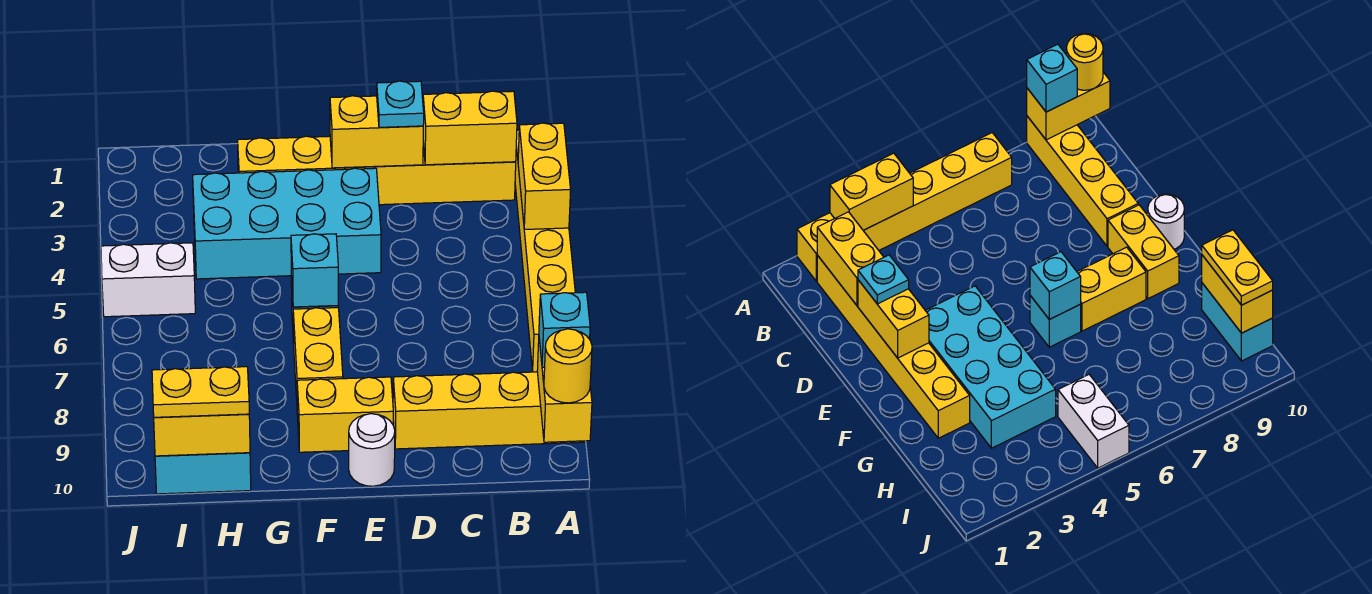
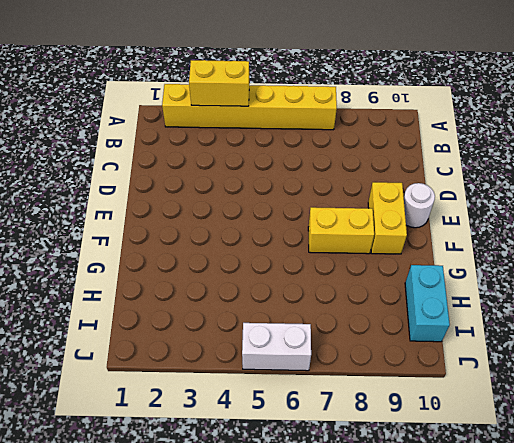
white 1x2 brick [242,323,311,371] -> white 1x2 brick turned to [101,243,195,317]
none -> yellow 1x4 brick [393,372,585,449]
none -> yellow 1x6 brick [238,136,516,205]
none -> cyan 2x4 brick [193,168,381,279]

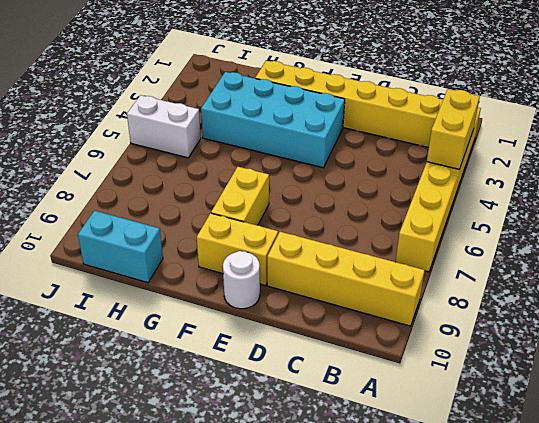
none -> cyan 1x1 brick [1030,296,1081,347]
none -> yellow 1x2 brick [537,340,592,442]
none -> yellow 1x2 brick [423,91,517,165]

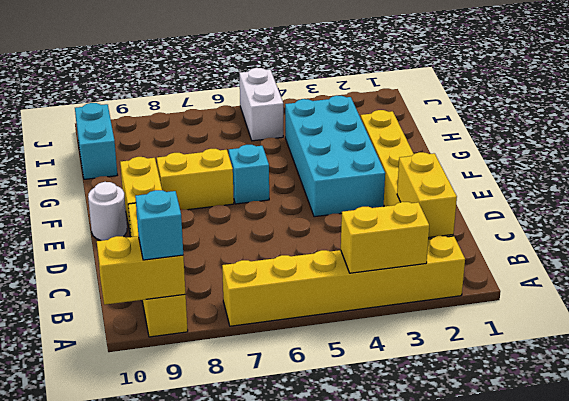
none -> yellow 1x2 brick [330,96,423,168]
none -> cyan 1x1 brick [291,234,338,307]
none -> yellow 1x2 brick [154,414,250,456]

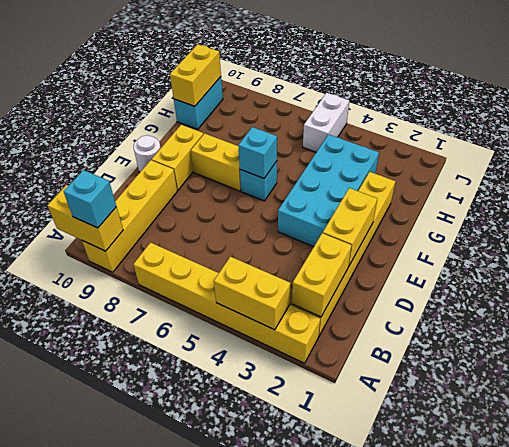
none -> yellow 1x1 round brick [544,329,592,403]
none -> cyan 1x1 plate [377,81,424,127]
none -> yellow 1x2 plate [152,367,249,417]

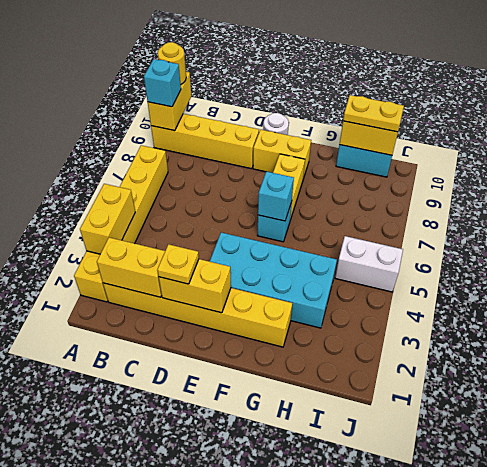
yellow 1x1 plate [157,244,199,284] -> cyan 1x1 plate [377,81,424,127]

